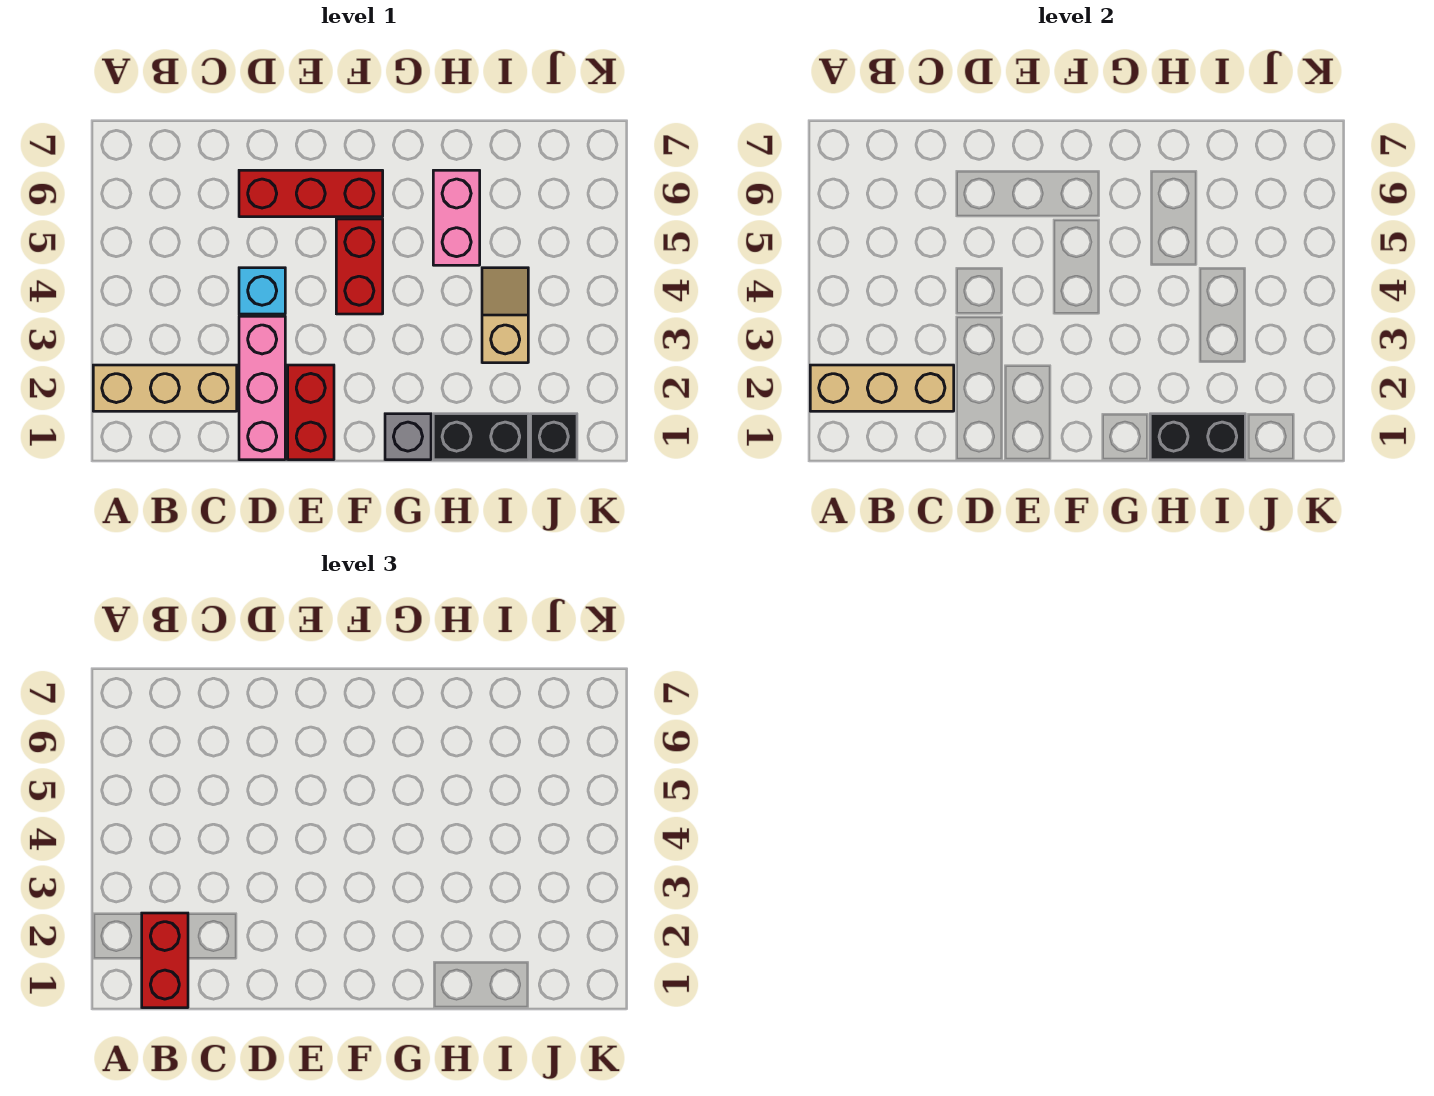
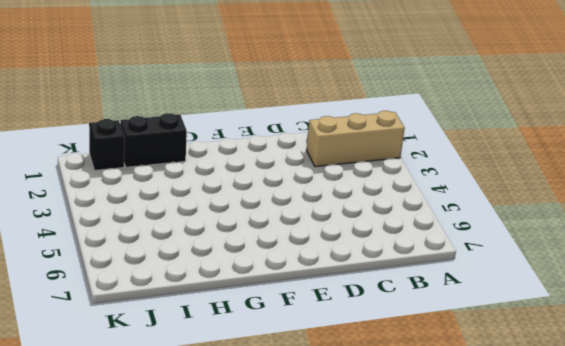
none -> pink 1x3 brick [239,316,285,460]
none -> cyan 1x1 brick [239,268,285,314]
none -> red 1x3 brick [239,170,383,217]

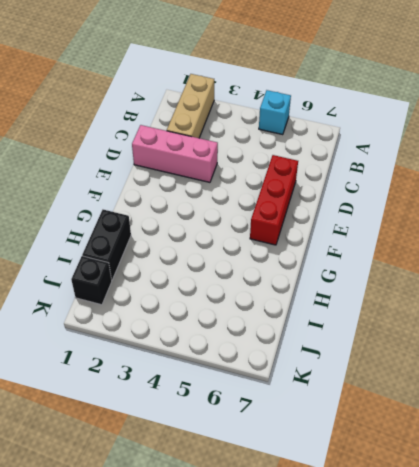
cyan 1x1 brick [259,90,291,135] -> cyan 1x1 brick moved to [239,268,285,314]
none -> red 1x2 brick [288,365,334,460]
none -> red 1x2 brick [336,219,383,314]
none -> grey 1x1 brick [385,414,431,460]

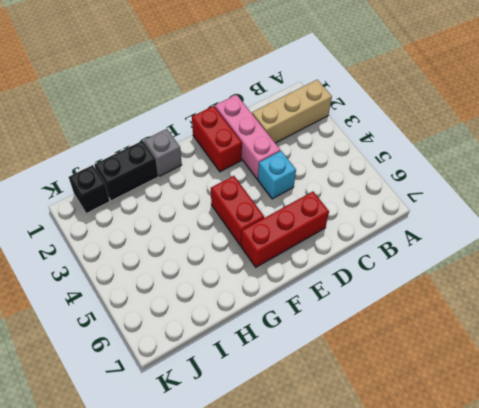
none -> pink 1x2 brick [433,170,480,265]
none -> tan 1x2 slope [482,268,528,363]
none -> tan 1x3 brick [810,365,954,411]

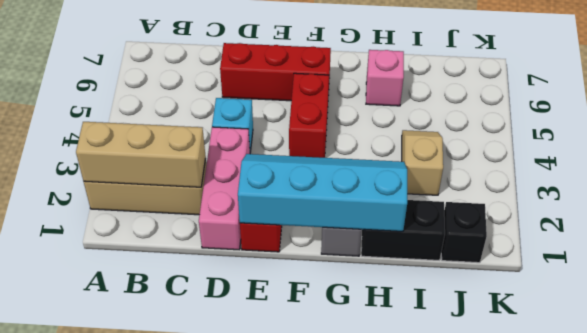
cyan 2x4 slope [238,154,407,231] -> black 1x2 brick [1150,414,1245,460]
pink 1x1 brick [366,50,404,106] -> pink 1x2 brick [433,170,480,265]
none -> red 1x2 brick [142,913,188,1008]

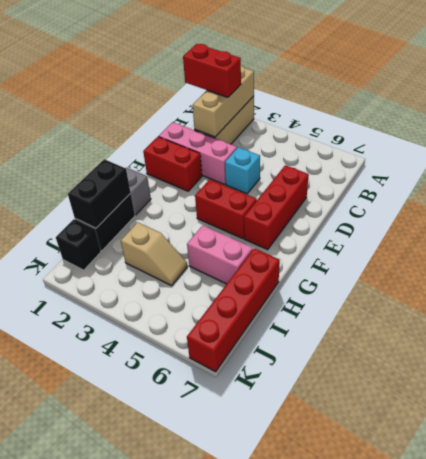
red 1x4 brick [187,248,280,372] -> none

